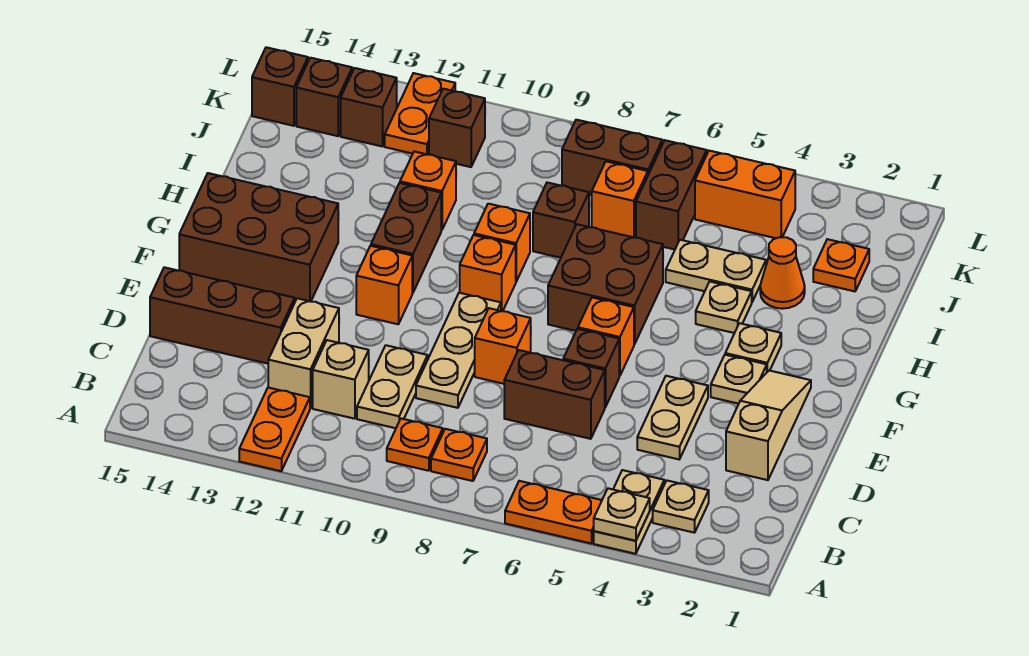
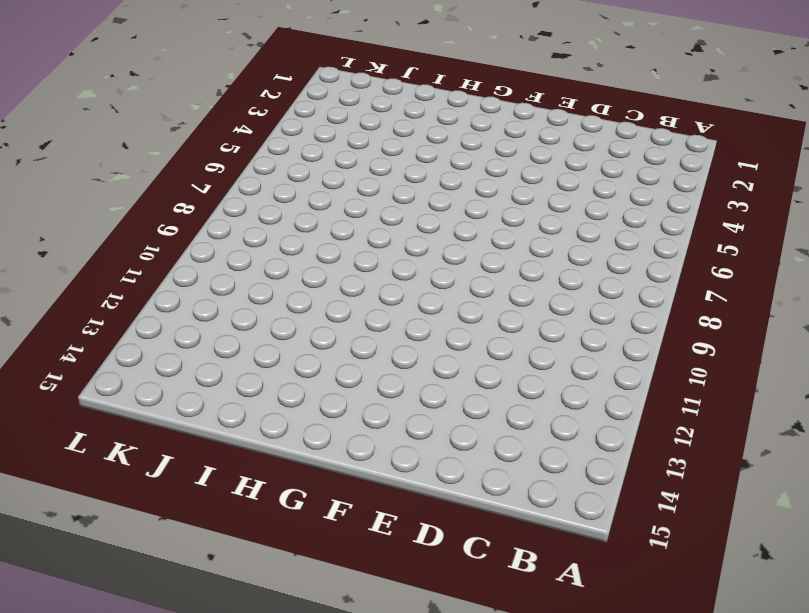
none -> tan 1x2 plate [594,470,664,554]
none -> orange 1x2 plate [505,481,602,543]
none -> orange 1x2 plate [239,388,310,471]
none -> tan 1x1 plate [653,481,709,533]

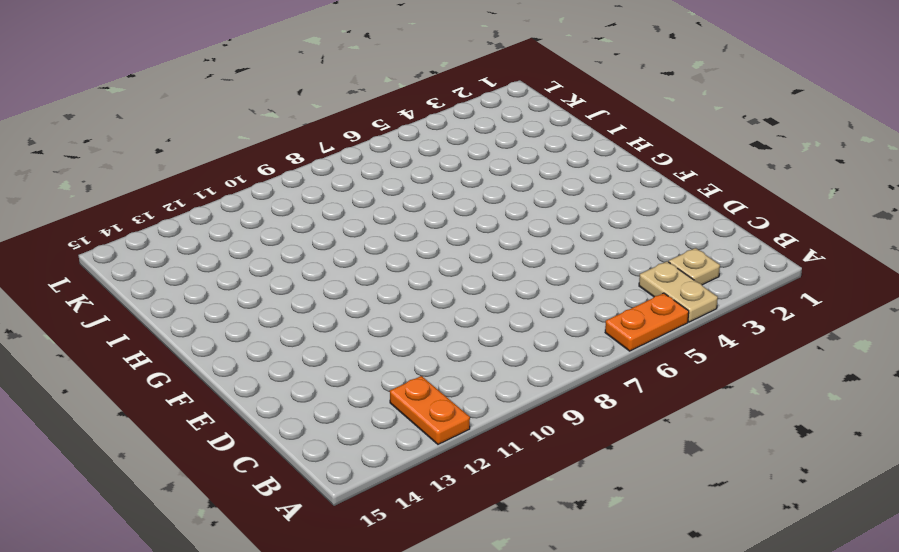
none -> orange 1x1 plate [431,429,487,481]
none -> orange 1x1 plate [387,419,443,471]
none -> tan 1x2 plate [357,345,428,428]
none -> tan 1x1 brick [313,340,369,419]

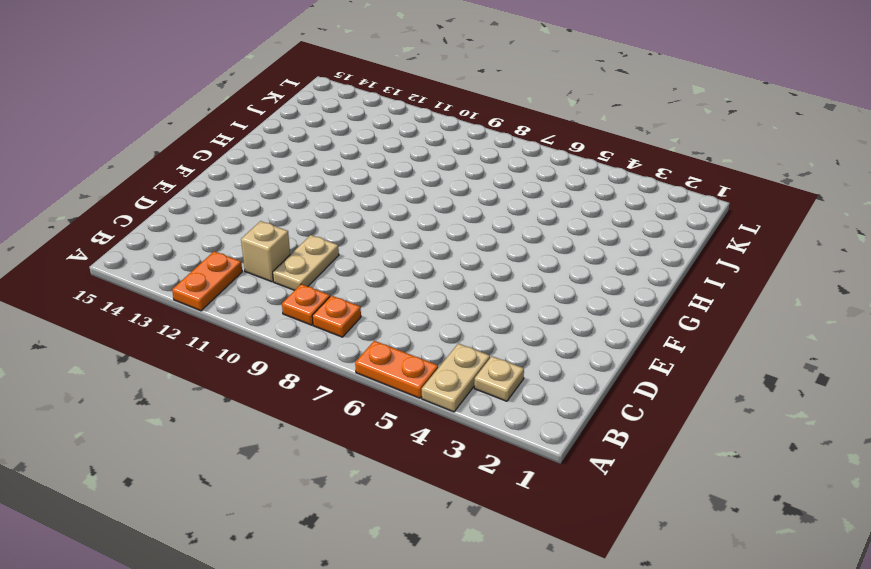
none -> tan 1x2 brick [268,298,339,408]
none -> tan 1x3 slope [726,371,811,480]
none -> tan 1x2 plate [637,376,708,459]
none -> brown 1x2 brick [504,350,605,439]

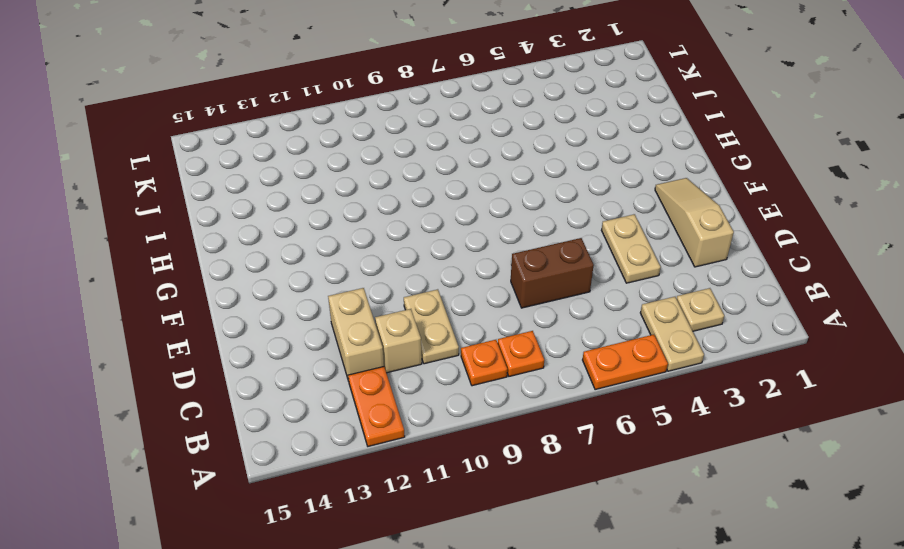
none -> tan 1x3 plate [416,293,501,408]
none -> brown 1x3 brick [150,267,295,364]
none -> brown 1x1 brick [563,329,619,407]
none -> orange 1x1 brick [475,308,531,384]

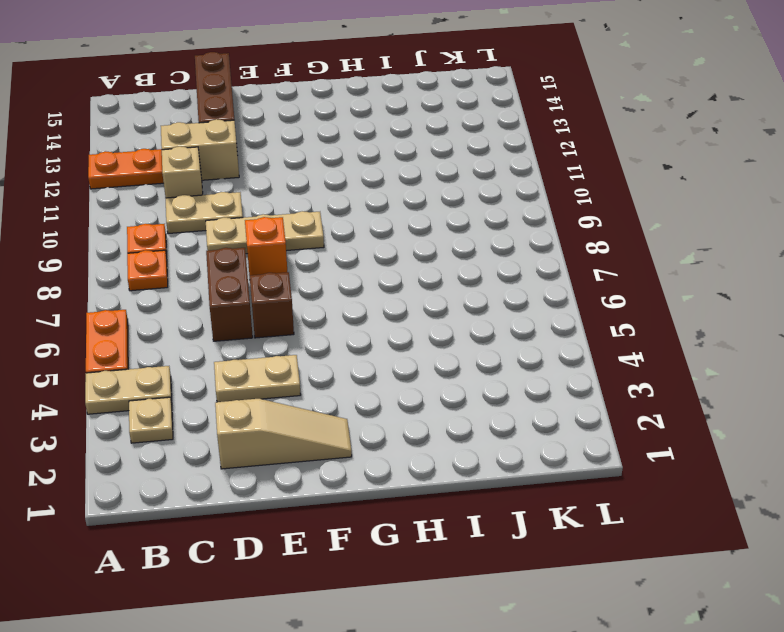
none -> tan 1x1 plate [711,355,767,404]
none -> orange 1x1 brick [578,297,634,376]
none -> orange 1x1 brick [356,246,412,324]
none -> brown 2x3 brick [179,173,338,301]

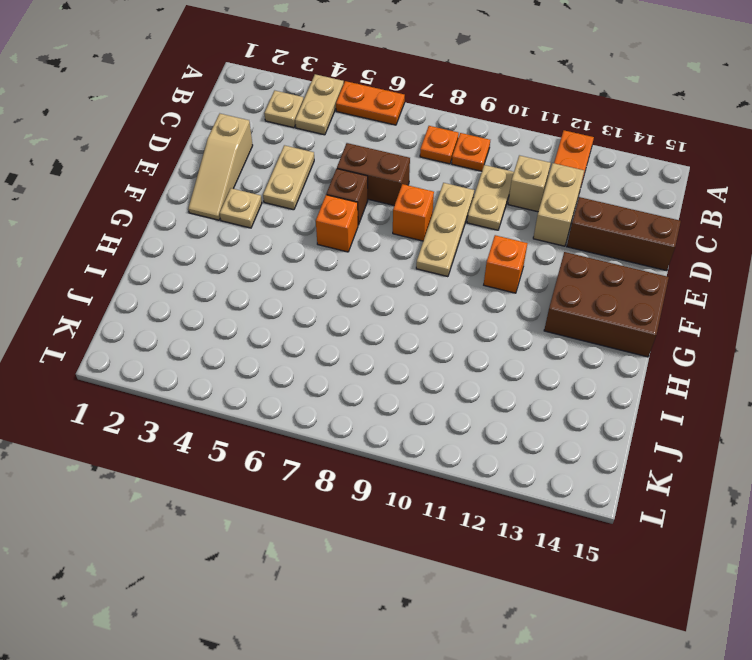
none -> tan 1x1 plate [725,323,781,372]
none -> brown 2x2 brick [548,224,663,344]
none -> orange 1x1 brick [460,235,516,311]
none -> brown 1x2 brick [371,183,441,293]

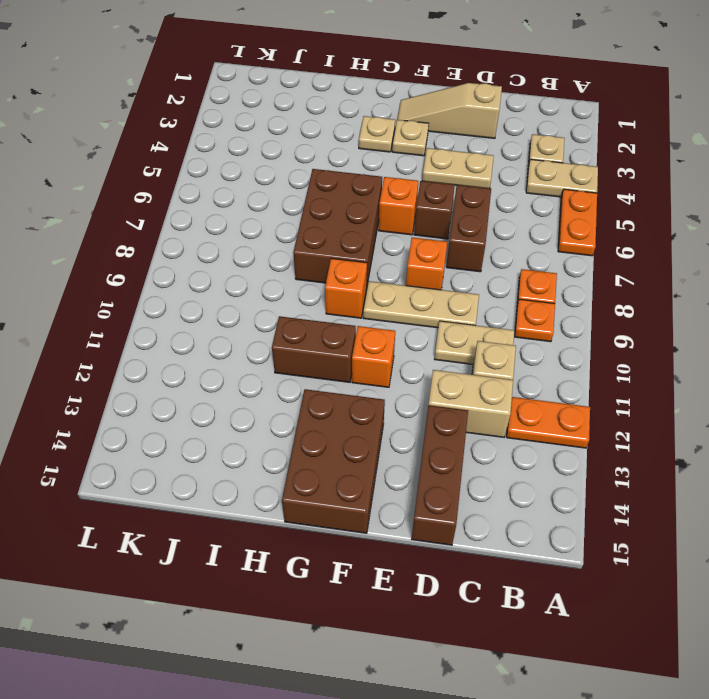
brown 2x3 brick [293,169,382,284] -> brown 2x2 brick [548,224,663,344]
none -> tan 1x1 plate [696,282,752,333]
none -> orange 1x1 brick [474,204,530,281]
none -> orange 1x1 cone [760,237,805,309]
none -> tan 1x2 plate [666,240,766,302]

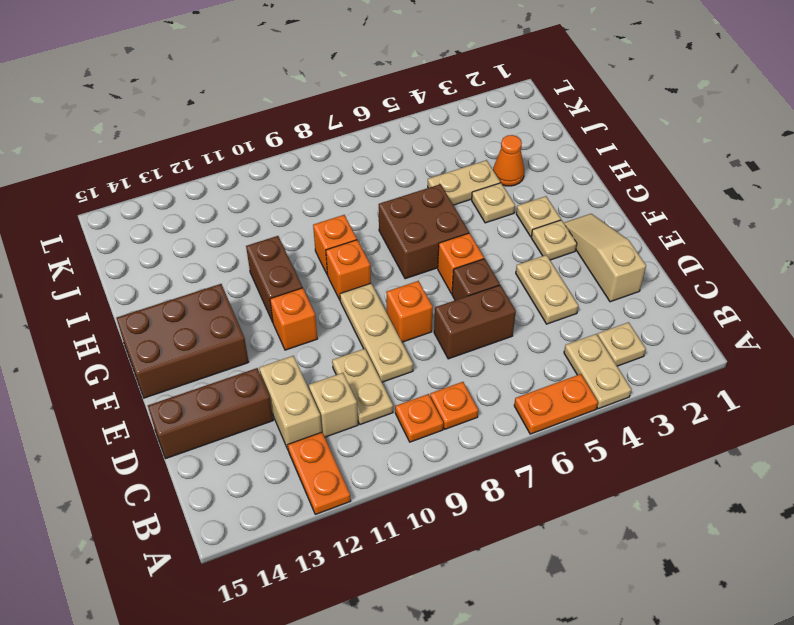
none -> brown 1x1 brick [533,183,589,258]
none -> orange 1x1 brick [400,152,456,230]
none -> orange 1x1 plate [813,239,869,291]
none -> brown 1x2 brick [636,140,707,249]

